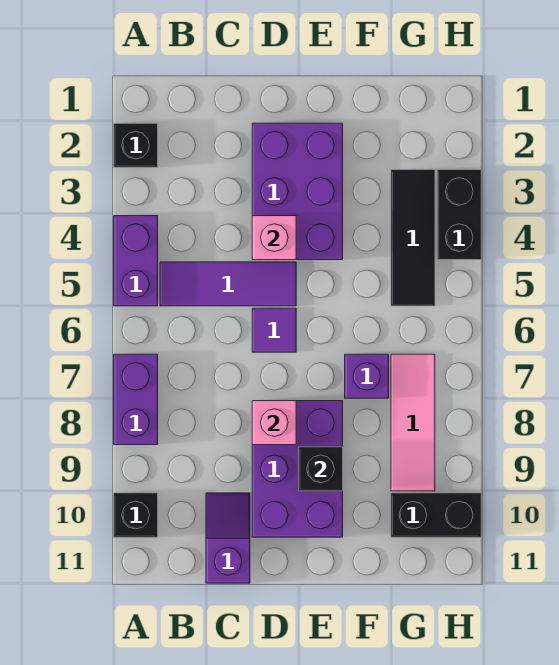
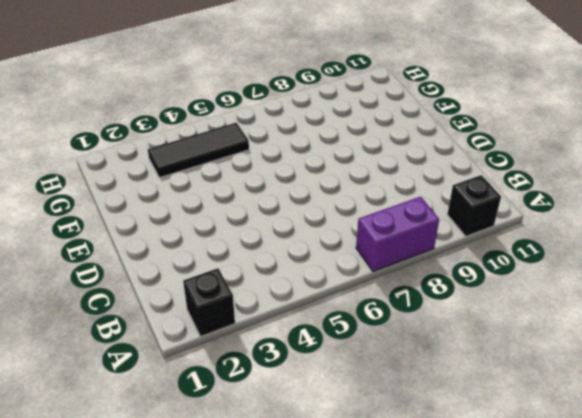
none -> purple 1x2 brick [114,216,158,306]
none -> purple 1x3 tile [160,262,296,306]
none -> purple 1x2 slope [206,493,250,583]

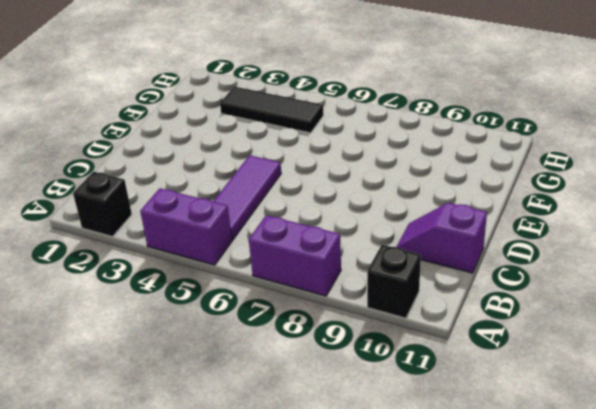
none -> purple 2x3 brick [252,123,343,260]
none -> purple 1x1 tile [252,308,296,352]
none -> purple 2x3 brick [252,401,343,537]

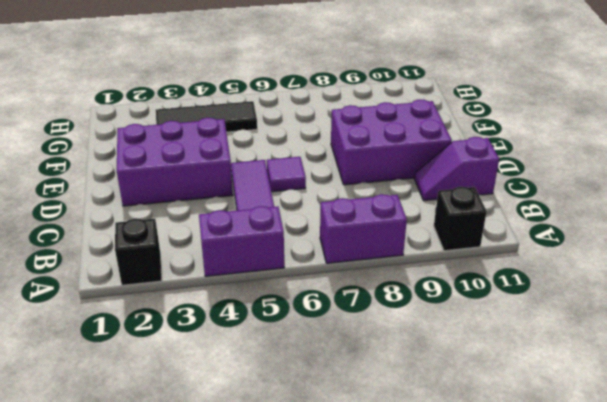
none -> purple 1x1 brick [345,354,389,398]
none -> pink 1x3 tile [391,354,435,491]
none -> black 1x2 brick [391,493,481,537]

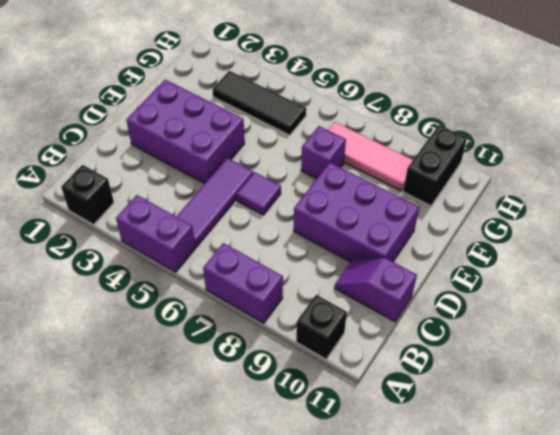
none -> black 1x2 brick [437,170,481,260]
none -> pink 1x1 brick [252,216,296,260]
none -> pink 1x1 brick [252,401,296,445]

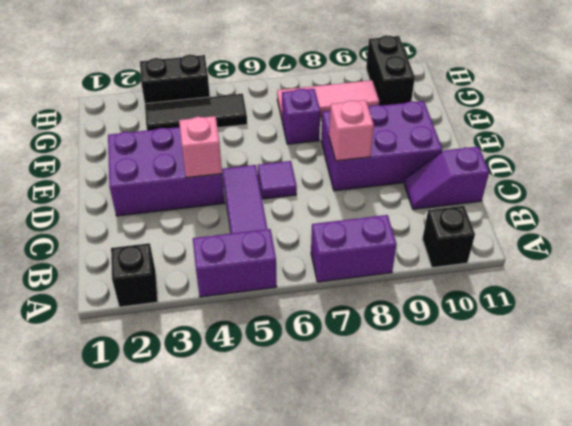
none -> black 1x1 brick [299,447,343,491]

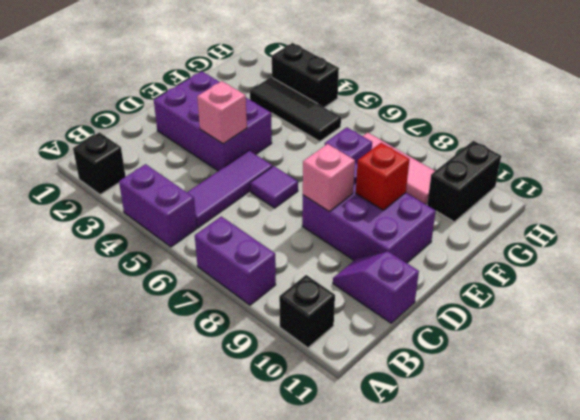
red 1x1 brick [356,143,410,210] -> black 1x1 brick [299,447,343,491]

